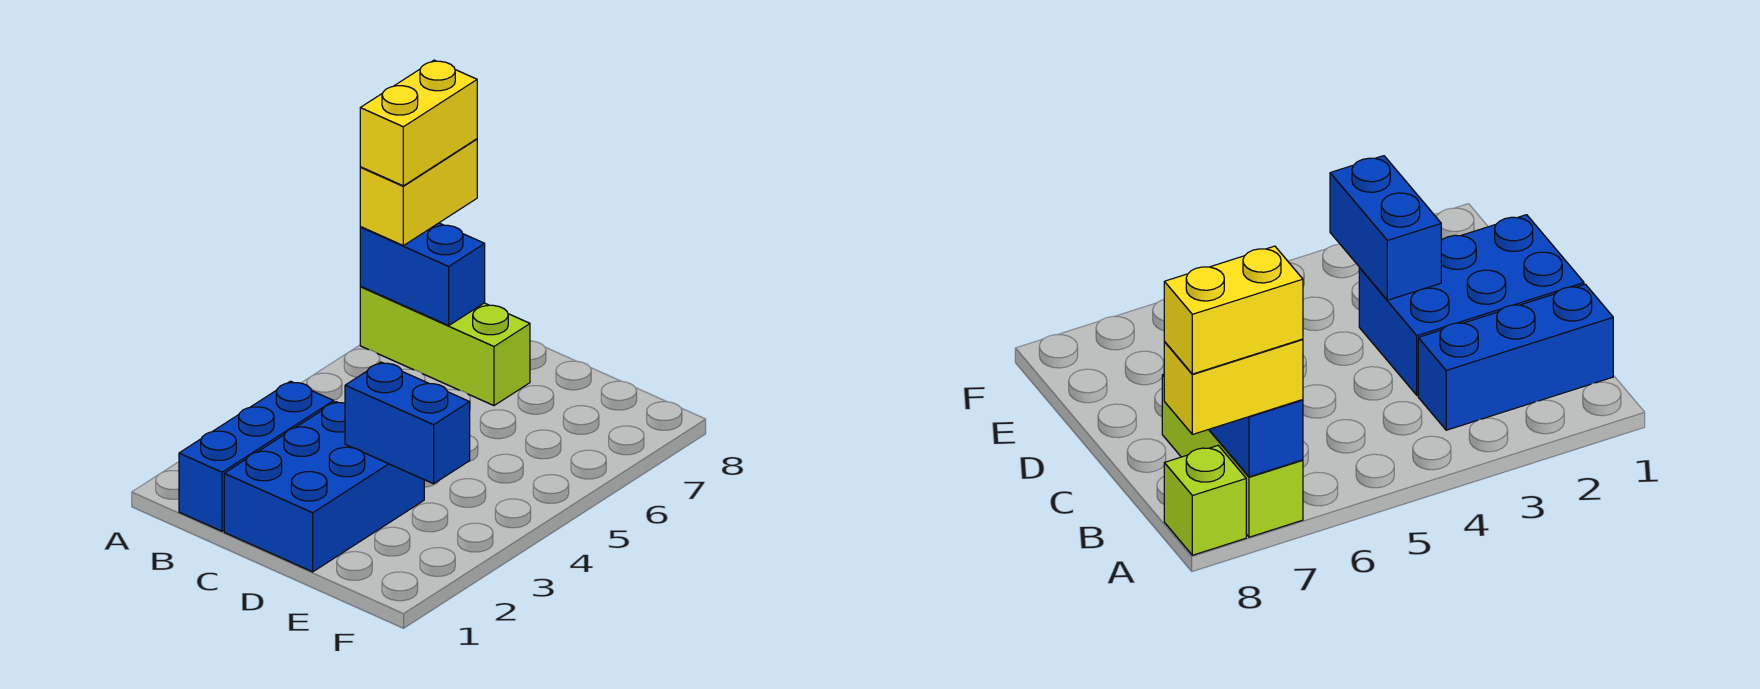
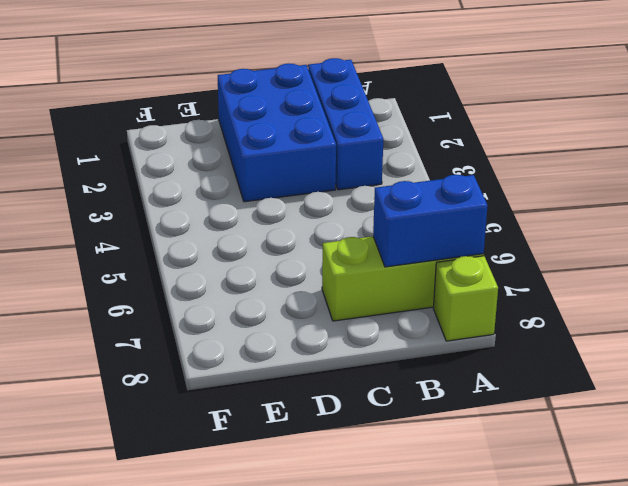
none -> blue 1x2 brick [345,362,470,484]
none -> yellow 1x2 brick [360,139,477,246]

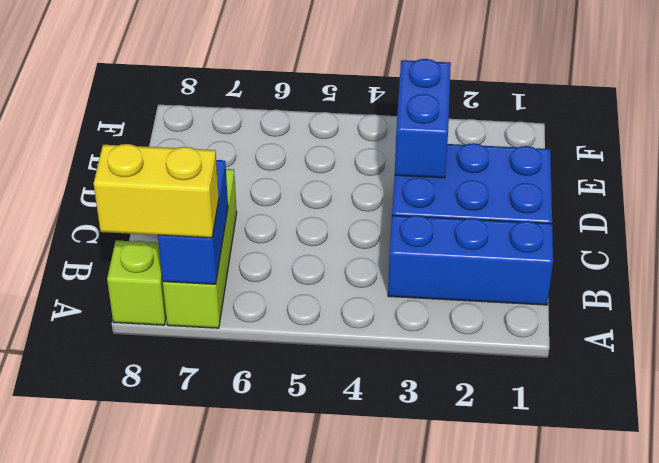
none -> yellow 1x2 brick [360,60,477,186]

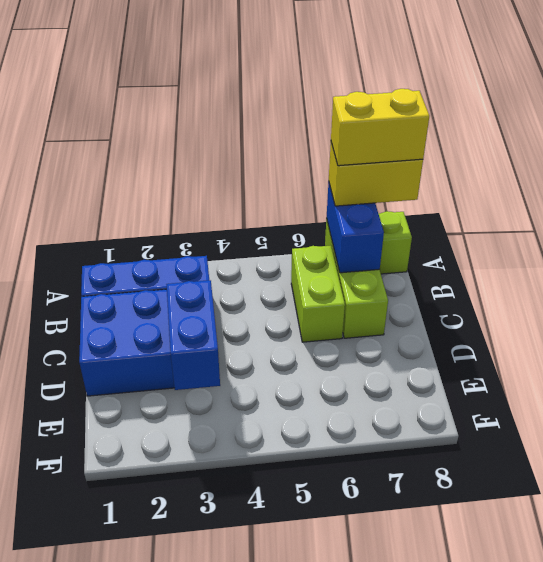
lime 1x2 brick [291,246,345,342] -> none

